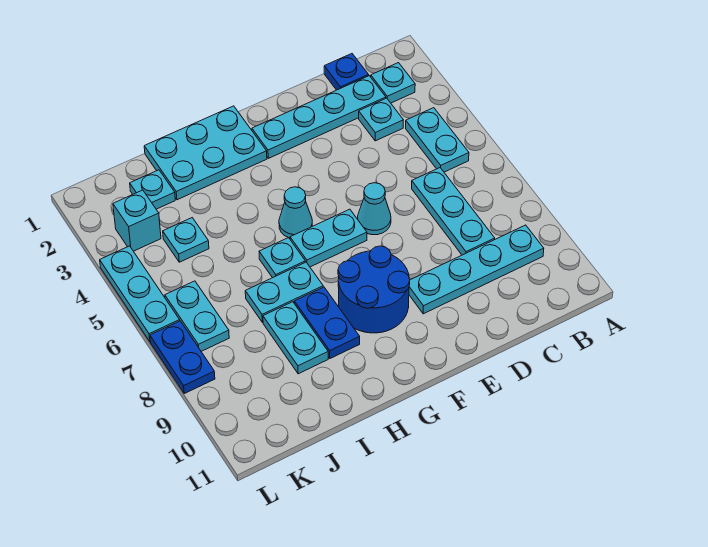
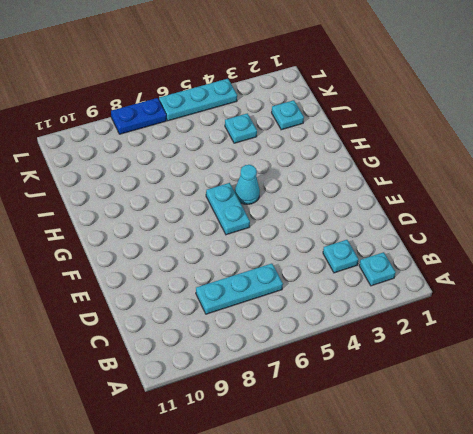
none -> cyan 1x2 plate [406,108,469,172]
none -> cyan 1x4 plate [409,225,544,314]
none -> blue 1x1 plate [324,54,369,90]

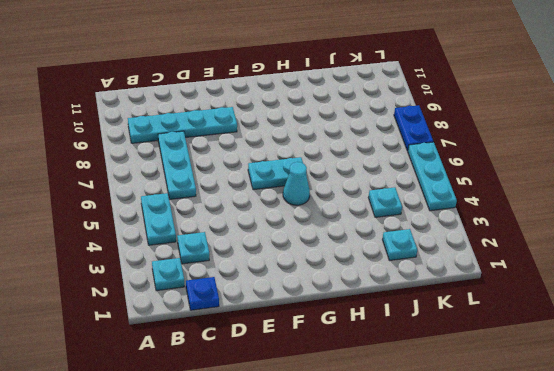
none -> cyan 1x4 plate [252,76,386,158]
none -> cyan 1x1 cone [358,183,391,235]
none -> blue 2x2 round brick [338,246,410,333]

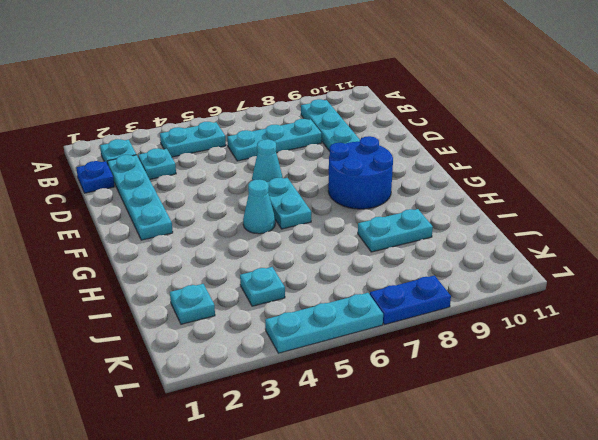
none -> cyan 2x3 plate [144,106,267,200]
none -> cyan 1x1 plate [259,238,305,278]
none -> cyan 1x2 plate [245,262,323,322]

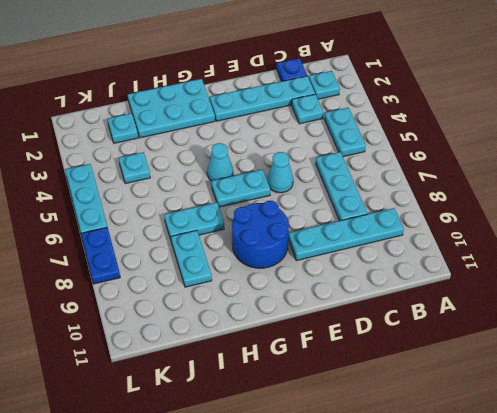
none -> cyan 1x1 plate [259,238,305,278]
none -> blue 1x2 plate [294,287,360,358]
none -> cyan 1x1 brick [113,190,161,251]

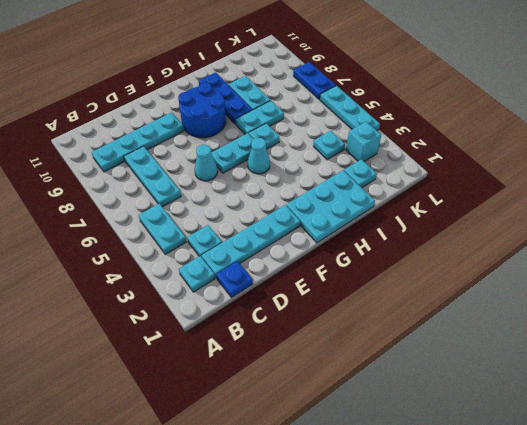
blue 1x3 plate [199,73,252,124] -> blue 1x2 plate [294,287,360,358]
none -> cyan 1x2 plate [165,281,229,351]

